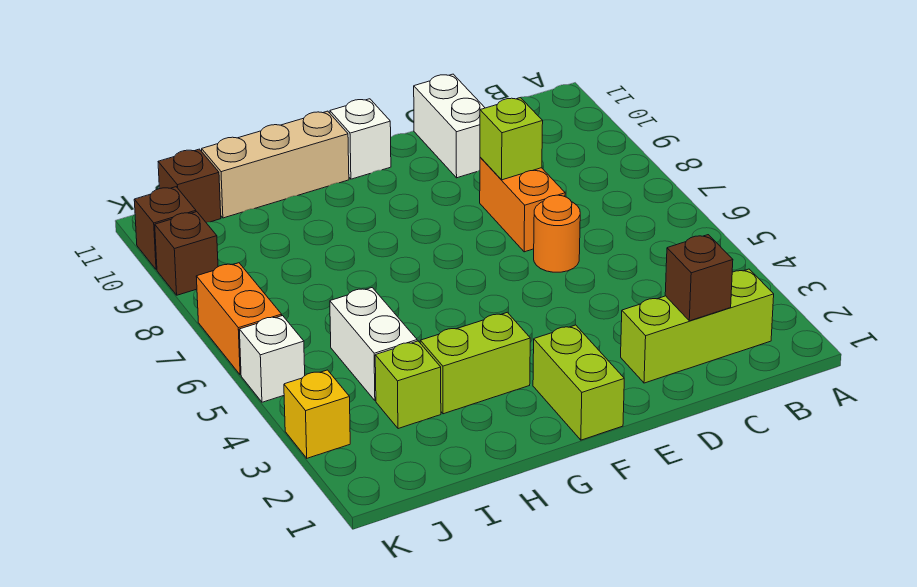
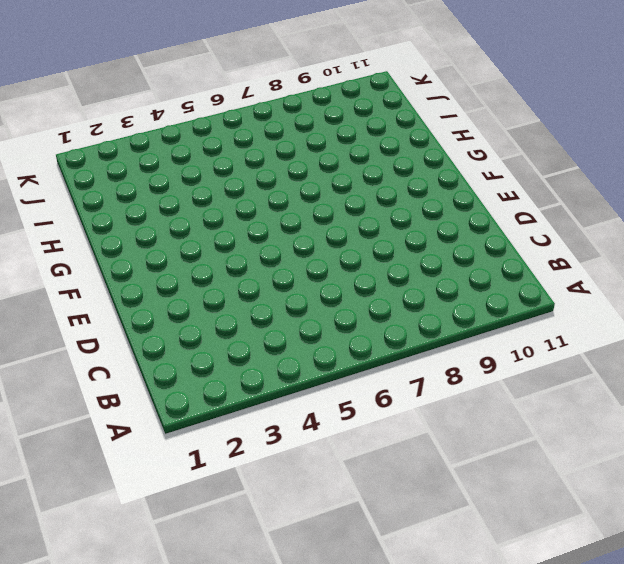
none -> lime 1x3 brick [621,269,774,383]
none -> orange 1x1 round brick [534,195,580,272]
none -> orange 1x2 brick [480,157,565,252]

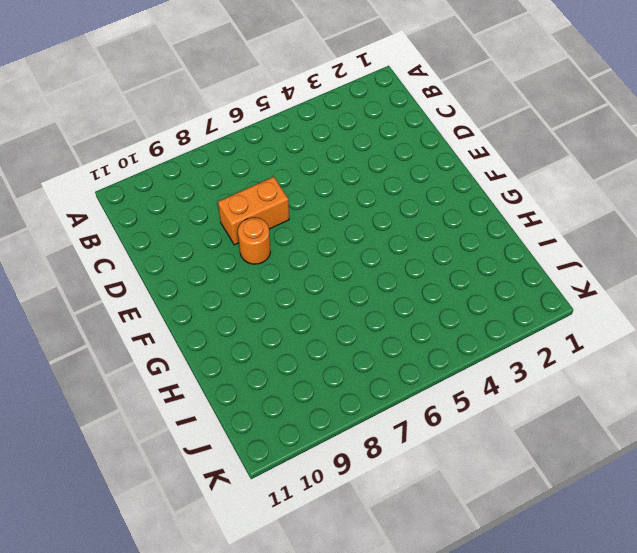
orange 1x1 round brick [238,218,271,264] -> orange 1x1 round brick moved to [534,195,580,272]
none -> lime 1x3 brick [621,269,774,383]
none -> white 1x2 brick [414,74,485,178]
none -> lime 1x2 brick [533,325,624,440]

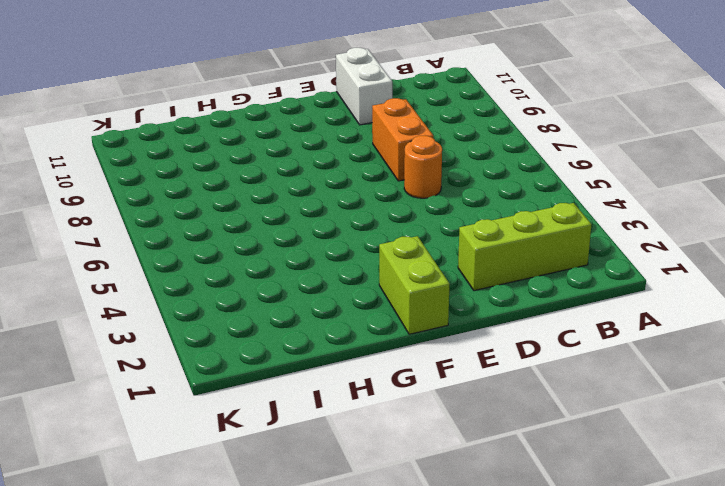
none -> white 1x1 brick [330,99,391,179]
none -> lime 1x2 brick [420,312,530,414]
none -> tan 1x3 brick [202,111,349,218]

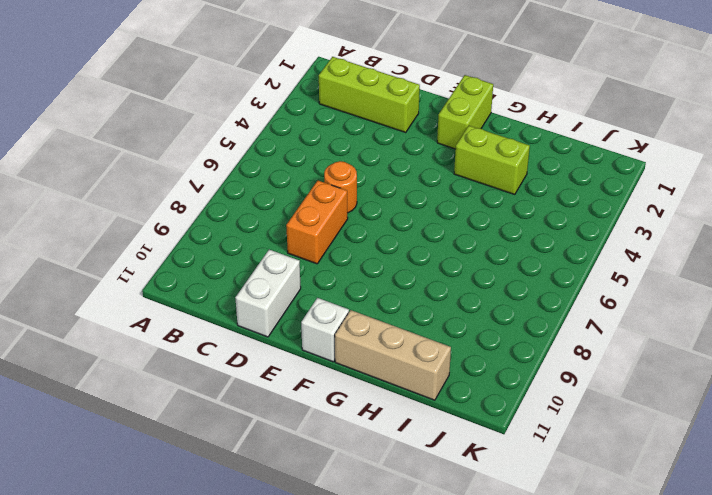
none -> lime 1x1 brick [375,341,441,429]
none -> white 1x2 brick [330,288,417,401]
none -> brown 1x1 brick [158,149,221,222]

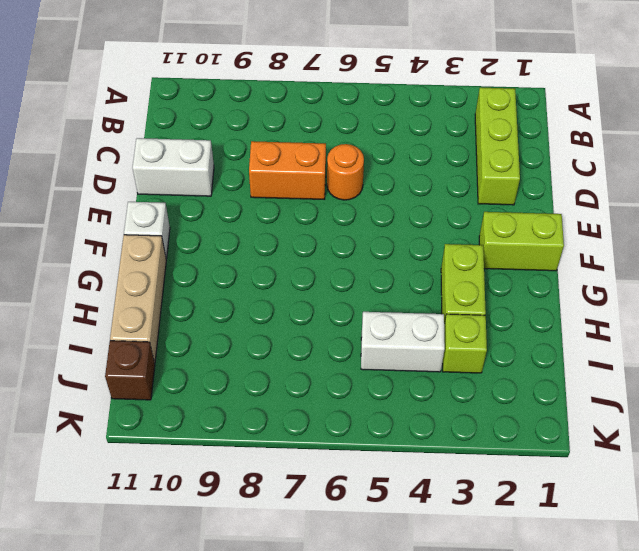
none -> yellow 1x1 brick [284,370,350,458]
none -> white 1x1 brick [239,316,305,402]
none -> orange 1x2 brick [196,263,282,375]

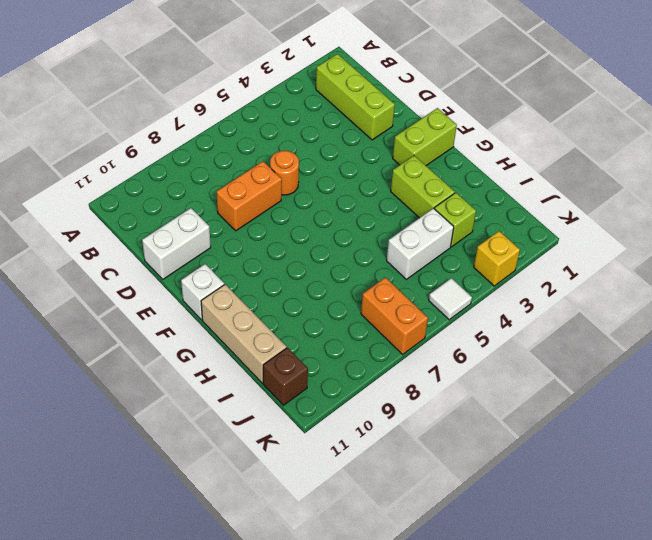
orange 1x2 brick [361,277,428,354] -> orange 1x2 brick turned to [196,263,282,375]
white 1x1 tile [429,278,472,320] -> white 1x1 brick [239,316,305,402]
none -> brown 1x1 brick [155,212,218,295]
none -> brown 1x1 brick [134,187,196,270]
none -> brown 1x1 brick [665,235,733,321]

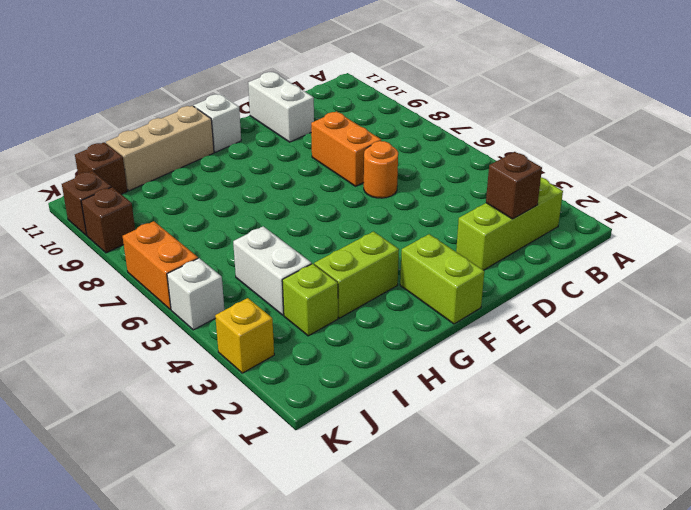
none -> lime 1x1 brick [480,98,543,180]

